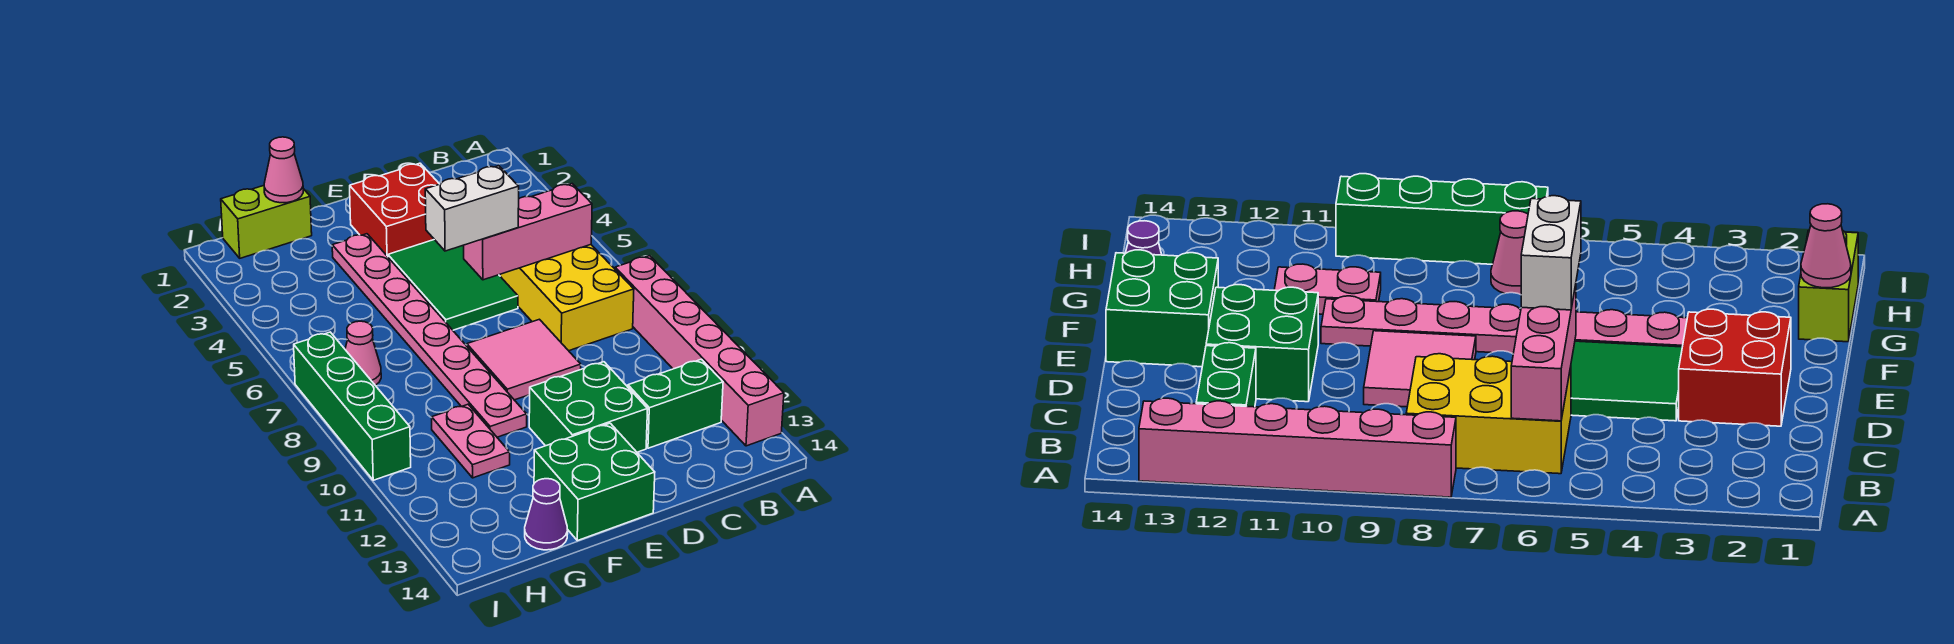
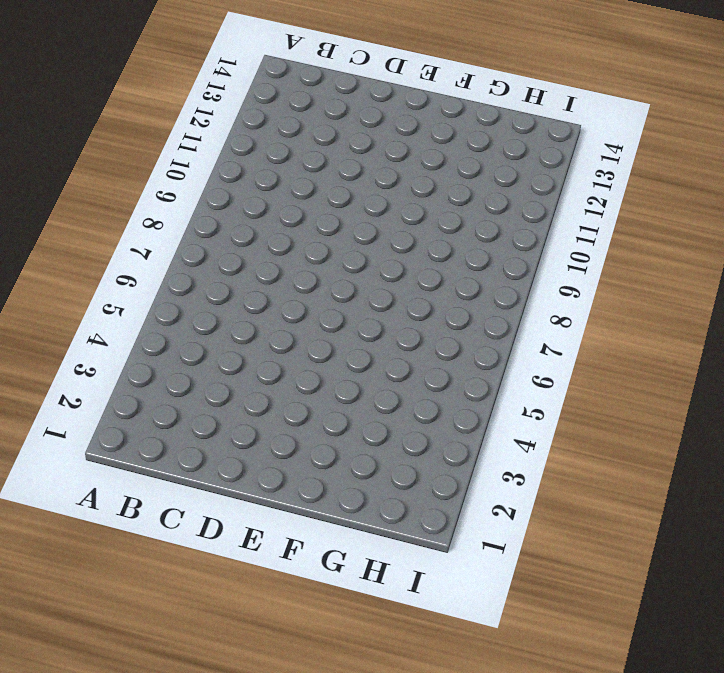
none -> pink 1x6 brick [615,256,784,446]
none -> yellow 2x3 brick [500,245,634,351]
none -> green 1x2 brick [628,359,723,448]

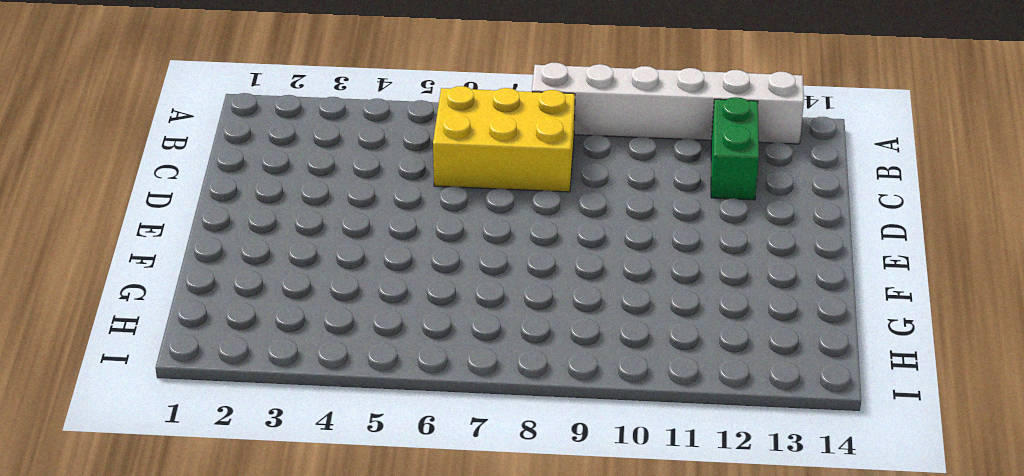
white 1x6 brick [532,63,804,144] -> pink 1x6 brick [615,256,784,446]
none -> red 2x2 brick [350,163,439,257]
none -> green 2x3 tile [388,240,518,330]
none -> pink 2x2 tile [467,319,581,400]

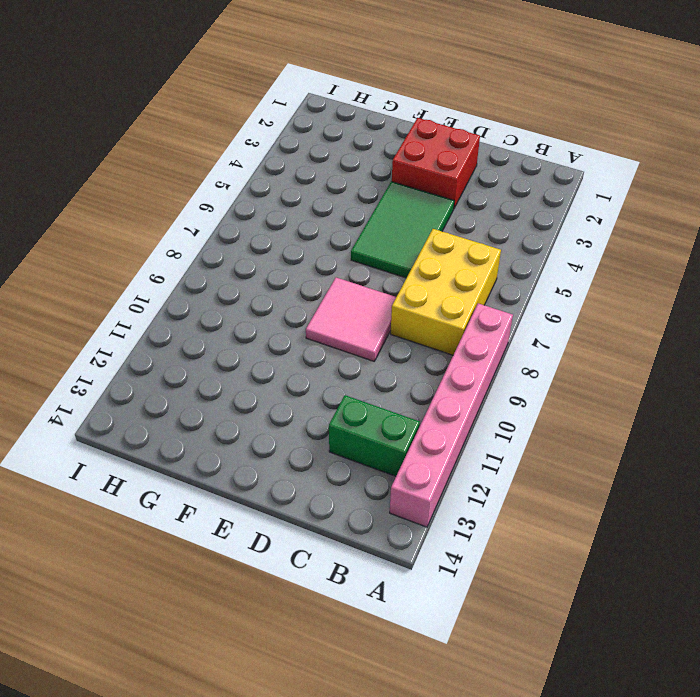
none -> green 2x2 brick [529,362,648,452]
none -> green 2x2 brick [534,423,655,541]
none -> pink 1x8 plate [332,234,527,437]

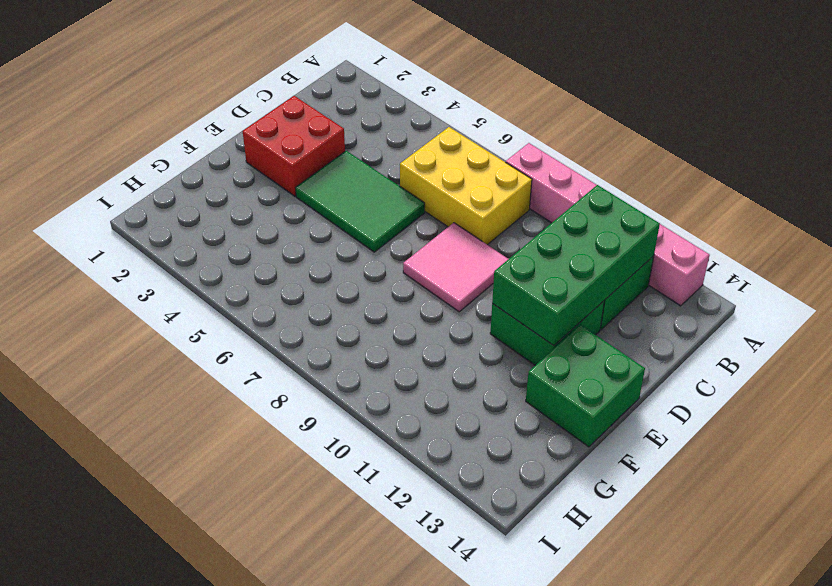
green 2x4 brick [492,185,660,346] -> none
none -> pink 1x8 plate [332,234,527,437]
none -> lime 1x2 brick [221,186,312,258]
none -> pink 1x2 plate [432,404,510,478]

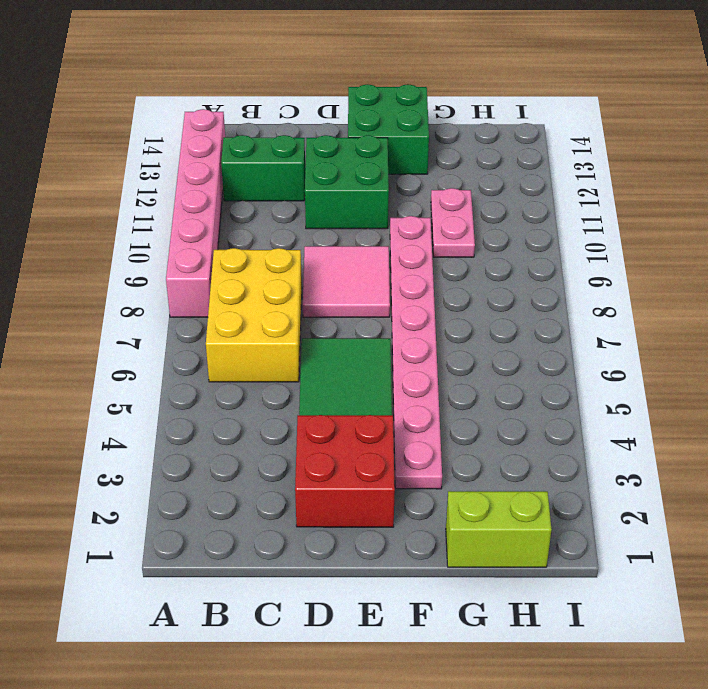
none -> purple 1x1 cone [525,479,568,550]
none -> pink 1x1 cone [345,321,381,385]
none -> green 1x4 brick [294,332,411,480]

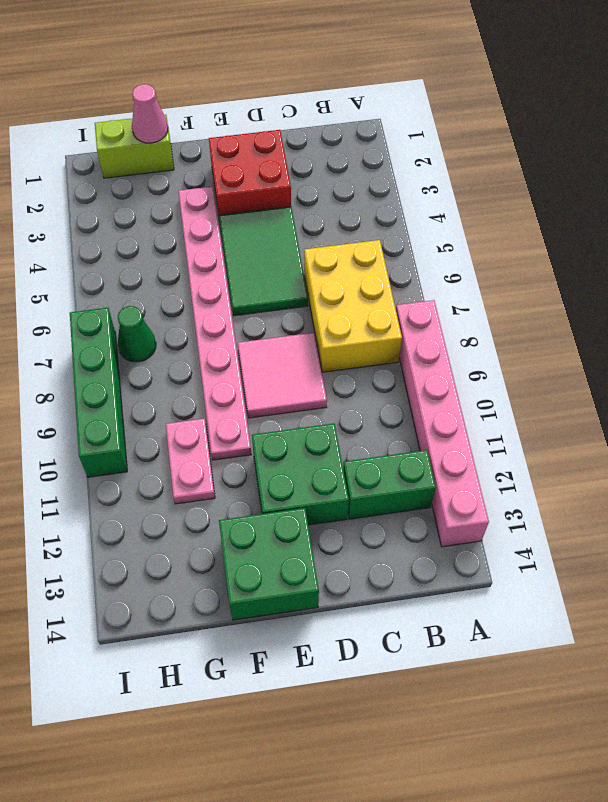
green 1x1 cone [118,306,156,362] -> pink 1x1 cone [345,321,381,385]
none -> purple 1x1 cone [525,479,568,550]
none -> pink 1x3 brick [464,184,592,280]
none -> white 1x2 brick [425,166,519,251]

